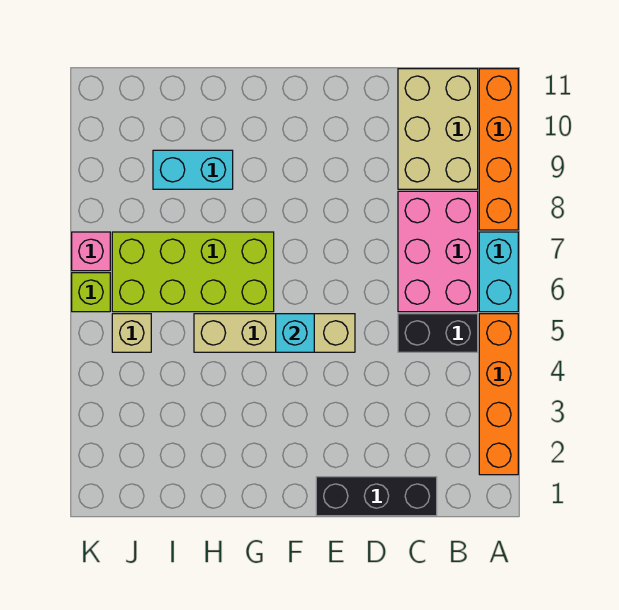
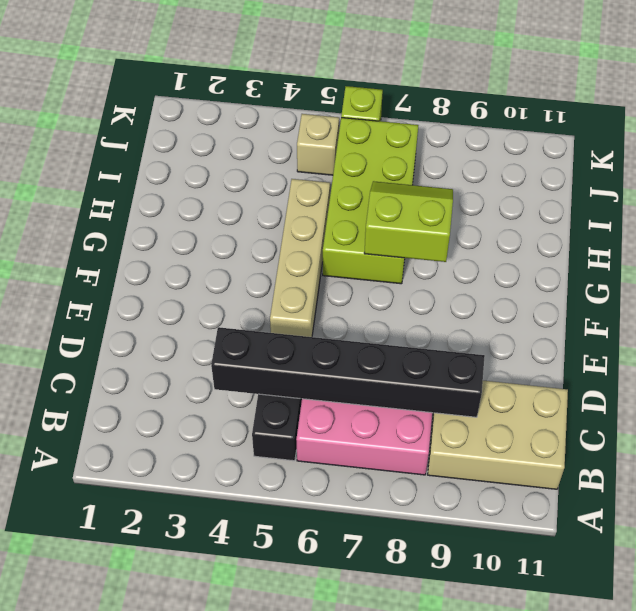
black 1x6 brick [211,327,485,417] -> none
lime 2x2 slope [364,181,453,262] -> none
none -> orange 1x4 brick [479,314,518,475]
none -> cyan 1x2 brick [479,232,518,312]
none -> orange 1x4 brick [479,69,518,230]

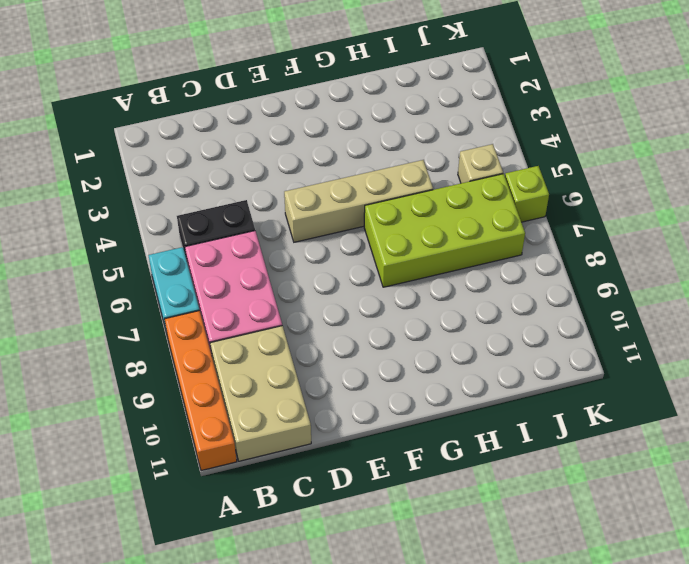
none -> orange 1x4 brick [479,314,518,475]
none -> black 1x3 brick [316,477,437,516]
none -> cyan 1x2 brick [153,150,233,189]

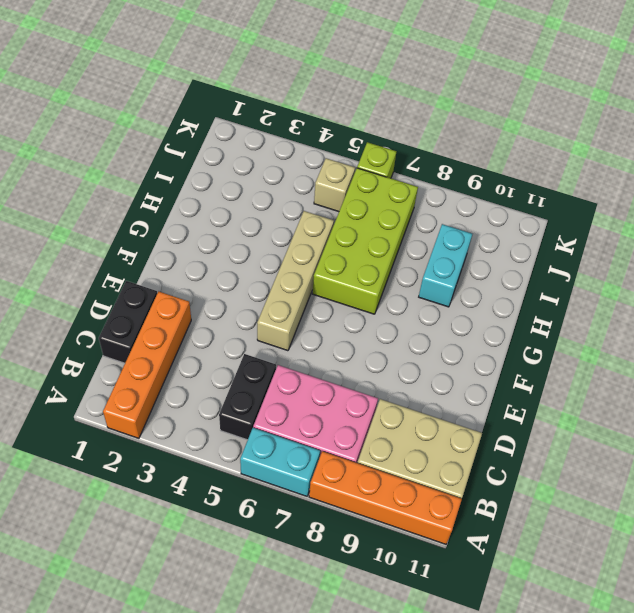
orange 1x4 brick [103,292,191,438] -> orange 1x4 brick turned to [479,314,518,475]
black 1x2 brick [99,281,157,363] -> black 1x3 brick [316,477,437,516]
none -> pink 1x1 brick [72,232,110,271]
none -> cyan 1x1 brick [276,314,314,352]

